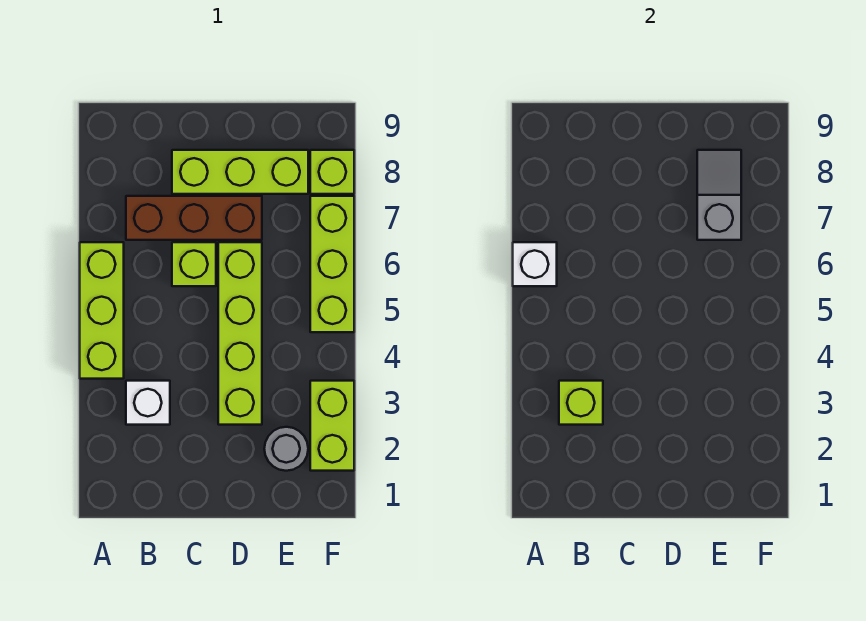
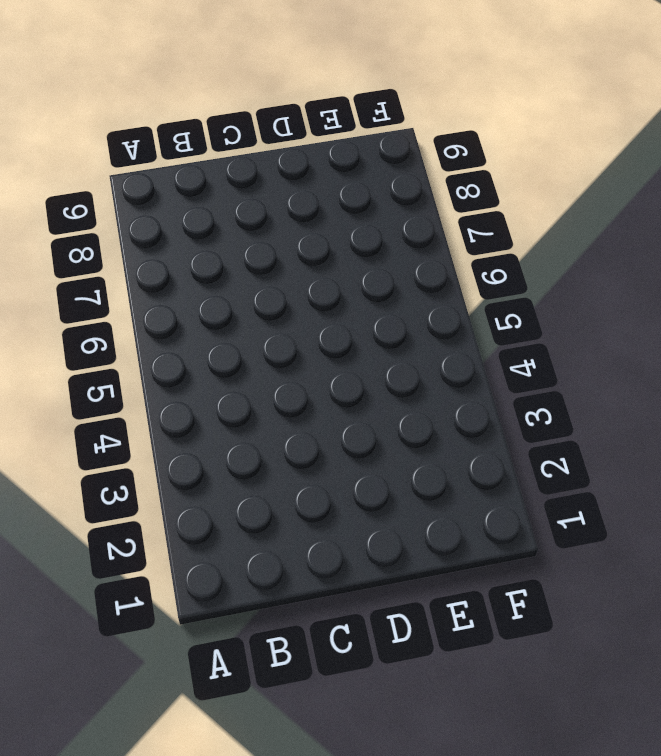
none -> lime 1x3 brick [80,242,124,379]
none -> white 1x1 brick [126,381,170,425]
none -> brown 1x3 brick [126,196,262,240]

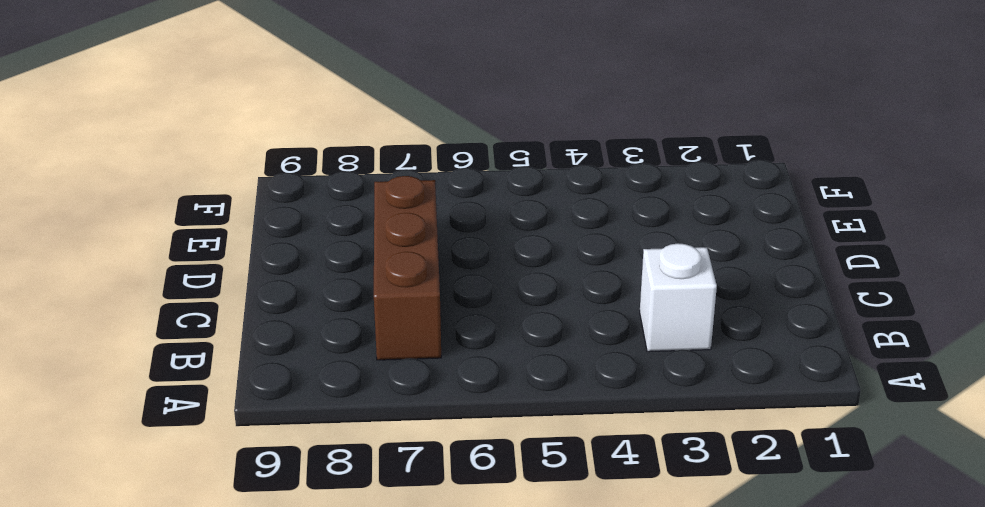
none -> lime 1x3 brick [80,242,124,379]
none -> lime 1x1 brick [172,242,216,286]
none -> lime 1x3 brick [172,150,308,194]

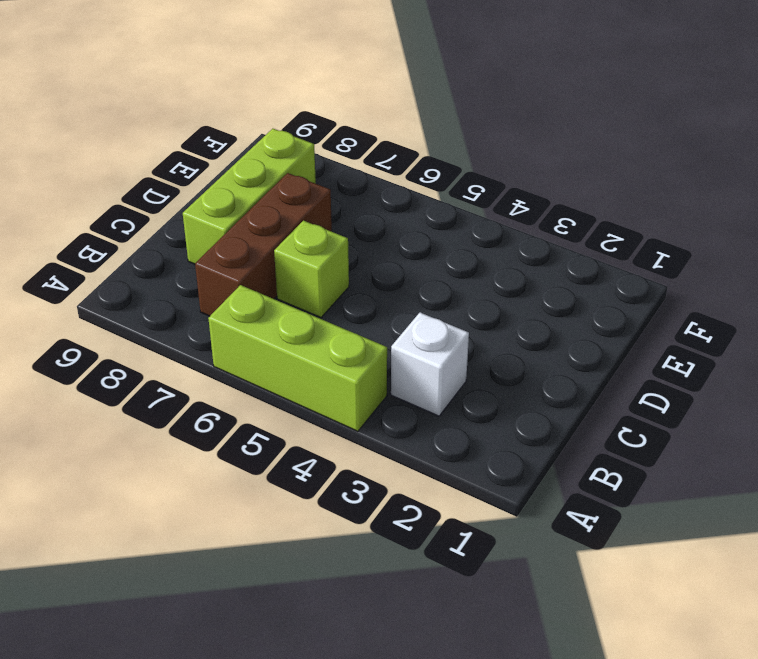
none -> lime 1x4 brick [218,242,262,425]
none -> grey 1x1 round brick [264,427,308,471]
none -> lime 1x2 brick [310,381,354,471]

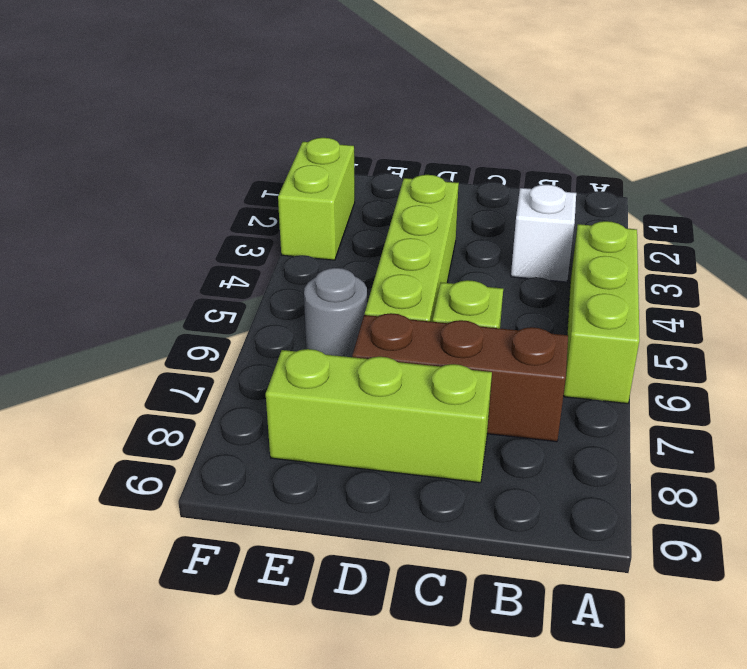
grey 1x1 round brick [304,268,367,357] -> grey 1x1 round brick moved to [264,427,308,471]
none -> lime 1x3 brick [310,196,354,332]
none -> lime 1x1 brick [310,150,354,194]
none -> white 1x1 brick [513,242,557,286]

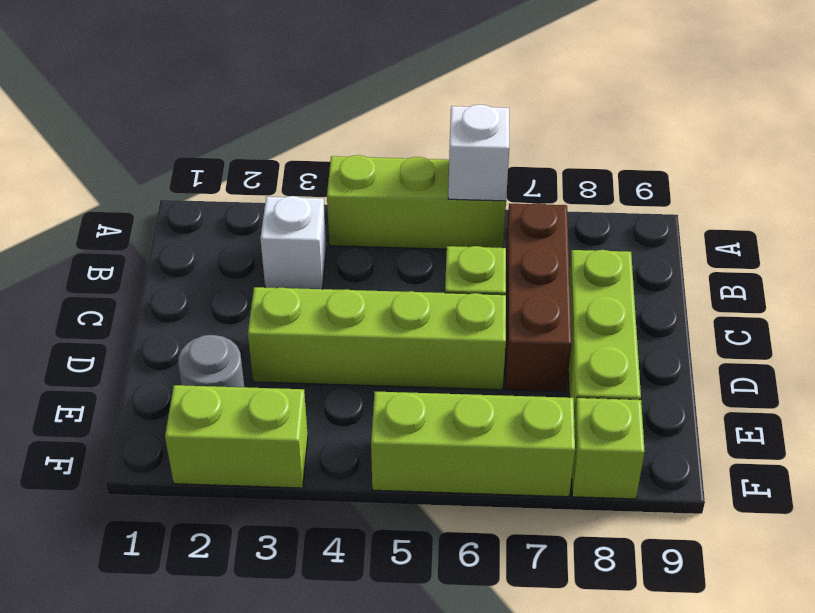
none -> lime 1x1 brick [559,381,603,425]
none -> grey 1x2 slope [697,150,741,240]

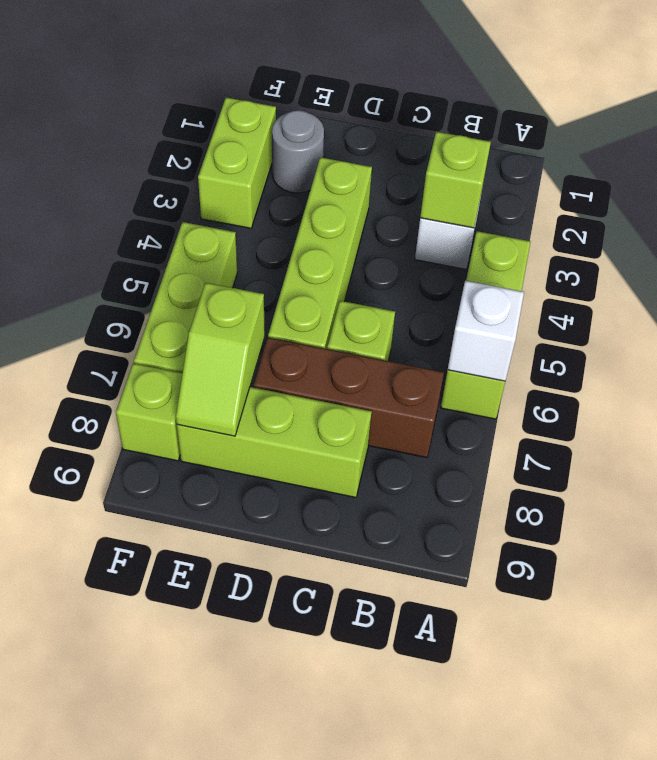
lime 1x2 slope [176,283,265,436] -> grey 1x2 slope [697,150,741,240]

